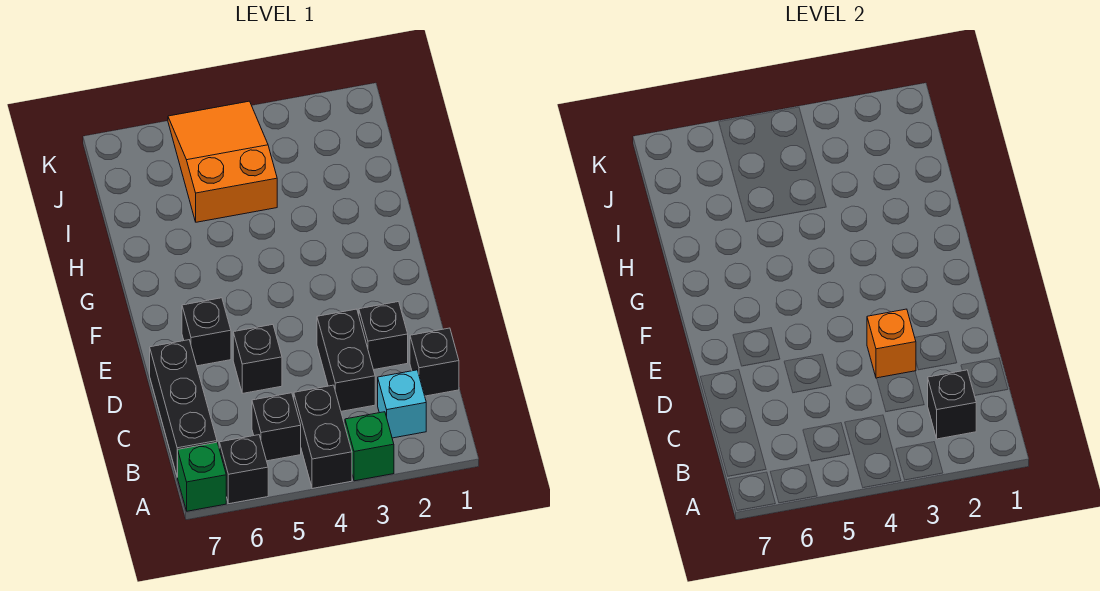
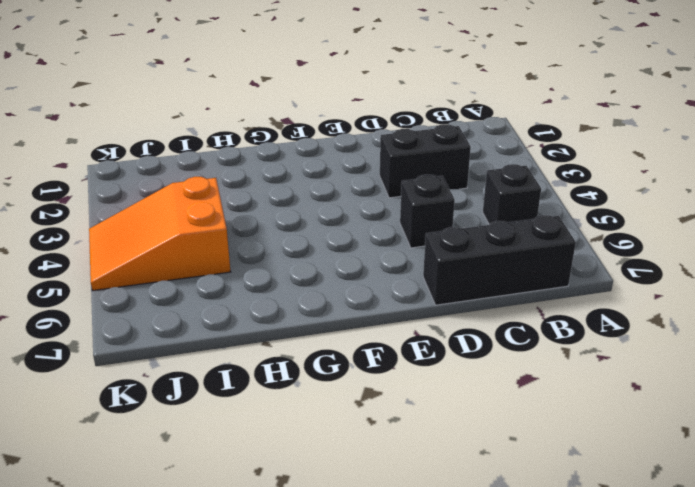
none -> green 1x1 brick [345,412,394,481]
none -> black 1x2 brick [294,385,352,489]
none -> black 1x1 brick [219,435,268,504]

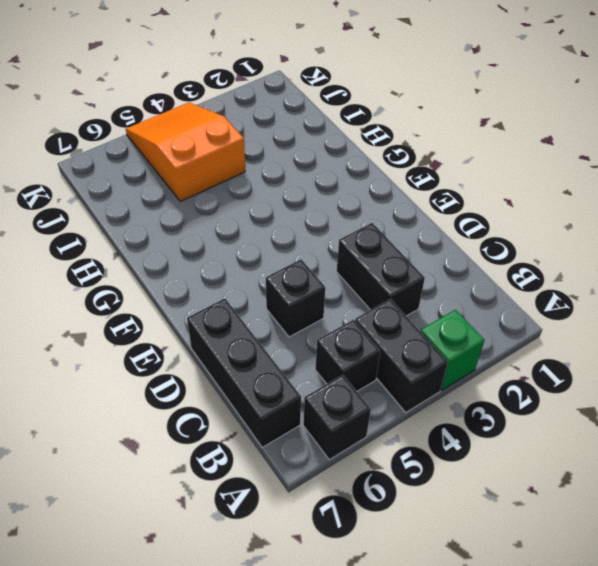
none -> green 1x1 brick [178,442,226,511]
none -> cyan 1x1 brick [378,370,426,438]
none -> black 1x1 brick [410,328,459,396]

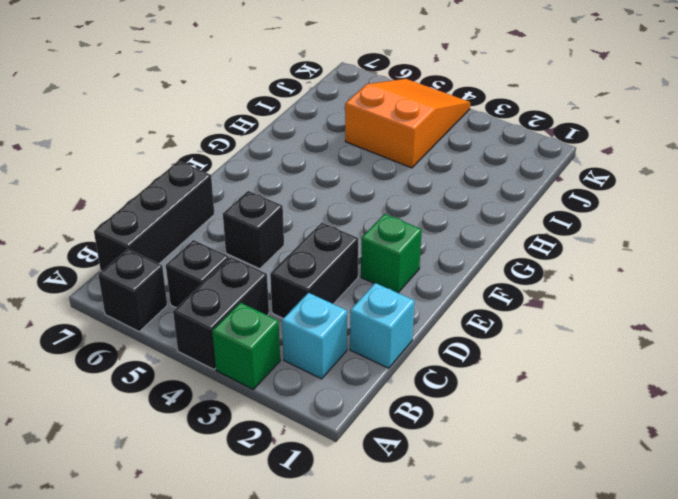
cyan 1x1 brick [350,283,414,368] -> black 1x1 brick [410,328,459,396]
green 1x1 brick [361,214,422,293] -> green 1x1 brick moved to [178,442,226,511]
none -> black 1x1 brick [359,302,408,370]
none -> black 1x1 brick [182,298,231,366]
none -> black 1x1 brick [928,370,976,439]

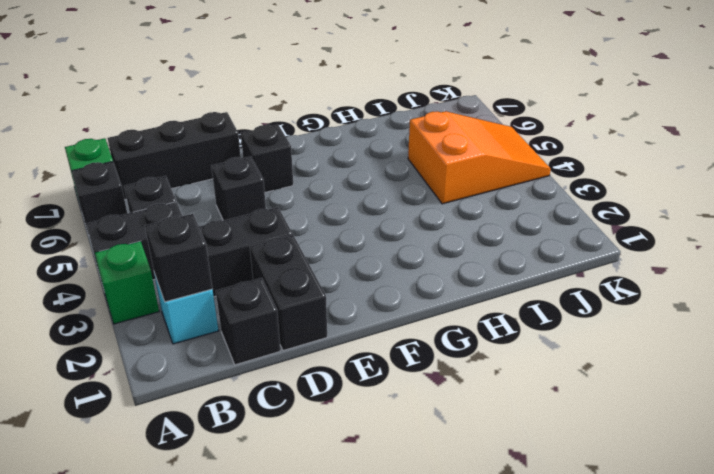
black 1x2 brick [250,235,327,351] -> black 1x1 brick [359,302,408,370]
none -> orange 1x1 brick [867,309,916,378]

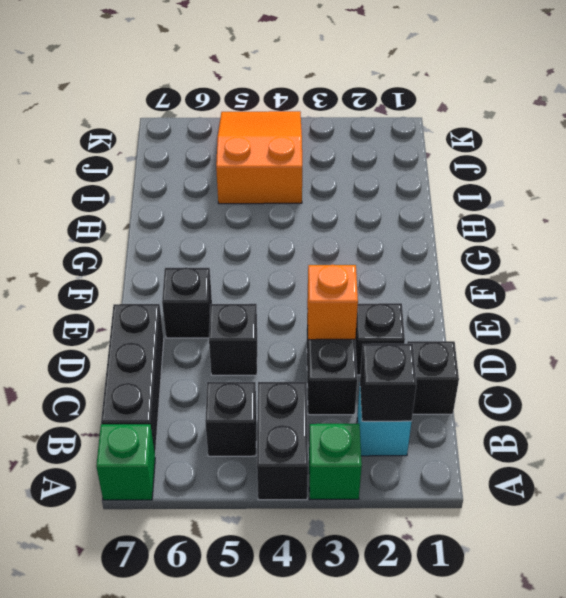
none -> black 1x1 brick [219,435,268,504]

